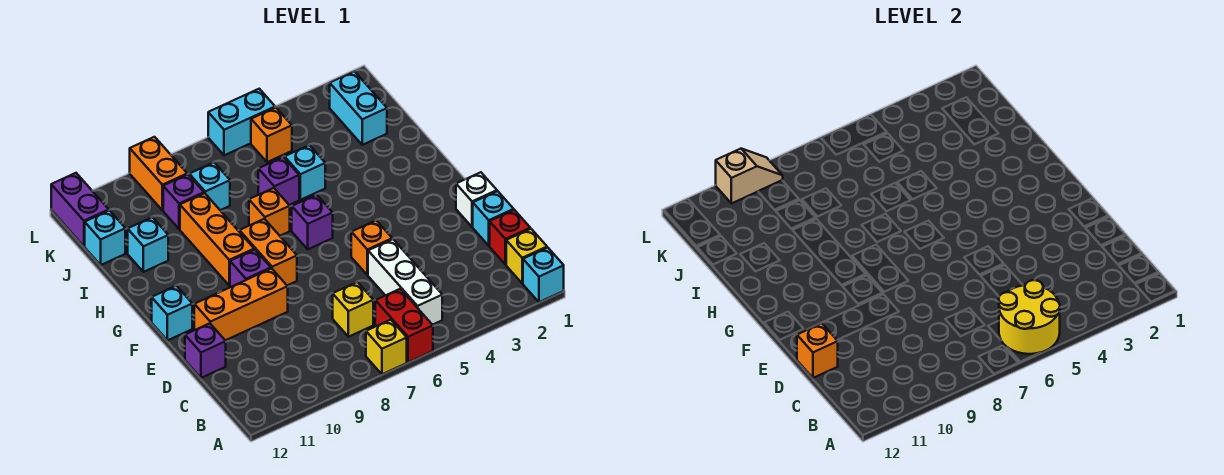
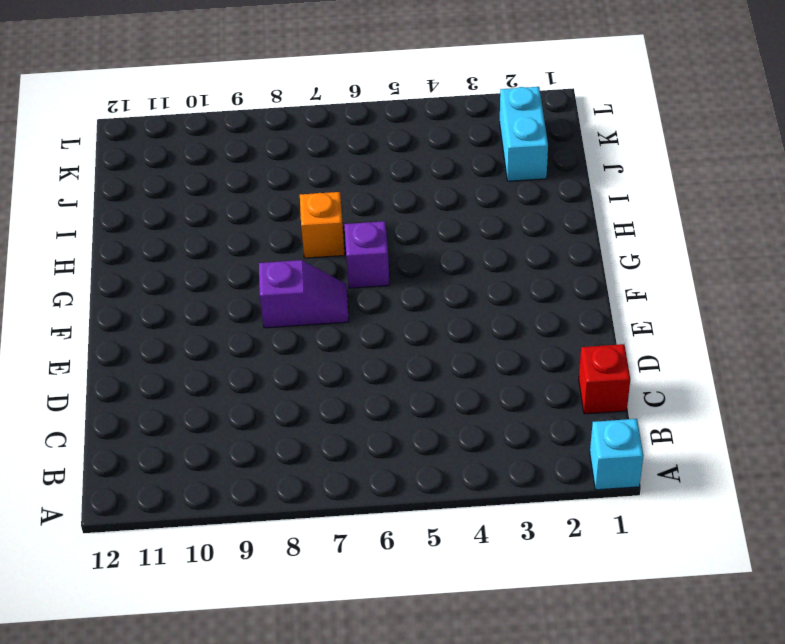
purple 1x2 slope [259,260,349,328] -> orange 1x2 brick [239,219,297,285]
none -> red 1x2 brick [375,289,433,362]
none -> yellow 1x1 brick [366,320,407,374]
none -> yellow 1x1 brick [506,229,547,283]
none -> white 1x3 brick [368,239,442,325]

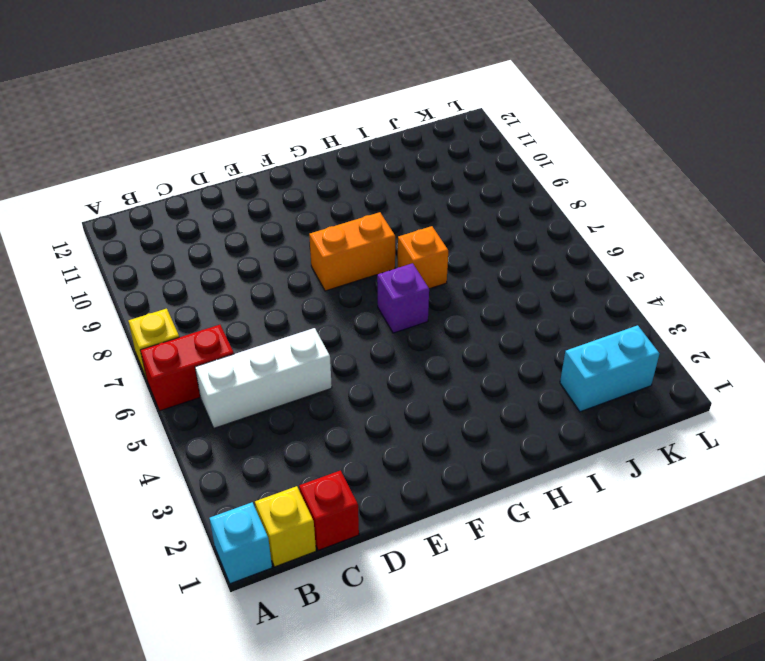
none -> yellow 1x1 brick [333,282,373,337]
none -> cyan 1x1 brick [473,191,514,246]
none -> purple 1x1 brick [185,323,226,378]
none -> white 1x1 brick [456,172,497,227]

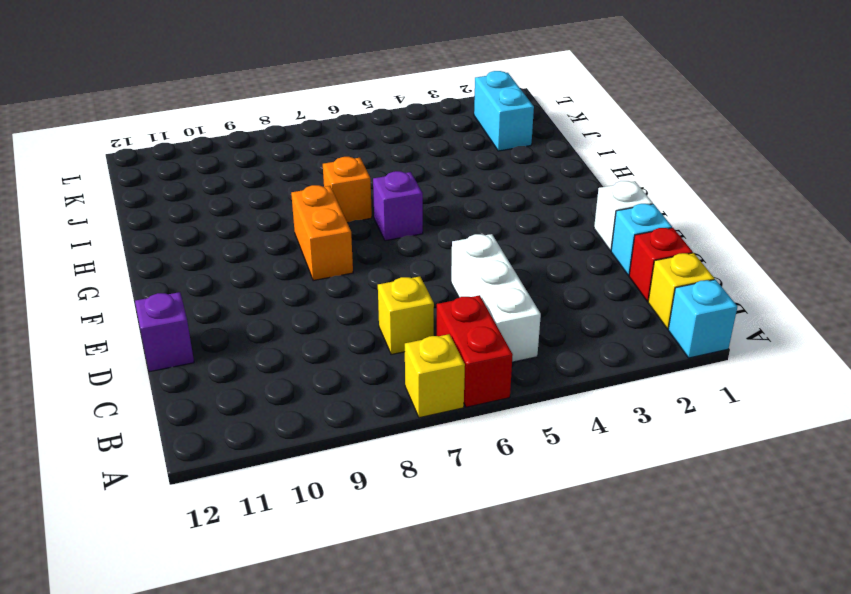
none -> orange 1x1 brick [351,220,392,275]
none -> orange 1x3 brick [194,268,288,340]
none -> purple 1x1 brick [230,250,271,287]
none -> cyan 1x1 brick [152,286,192,340]

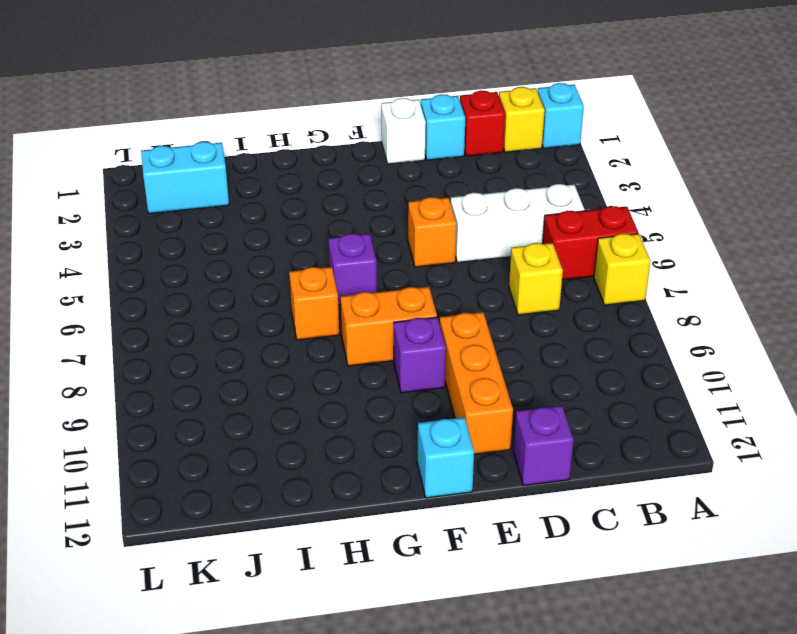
none -> orange 1x3 brick [180,193,254,285]
none -> cyan 1x1 brick [285,145,325,200]
none -> purple 1x1 brick [258,157,299,205]
none -> cyan 1x1 brick [128,217,168,272]

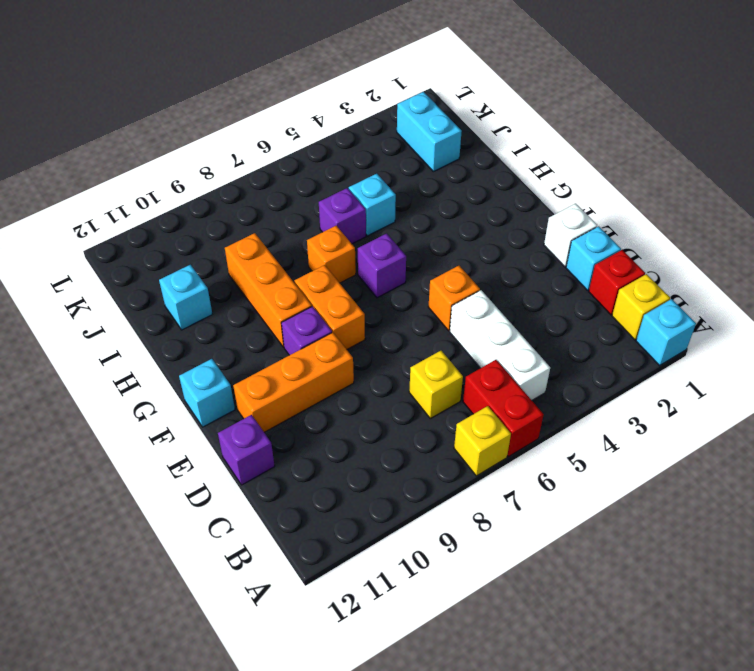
none -> cyan 1x1 brick [189,162,230,210]
none -> purple 1x1 brick [163,174,204,229]
none -> cyan 1x1 brick [85,211,125,265]
none -> orange 1x1 brick [251,107,292,162]

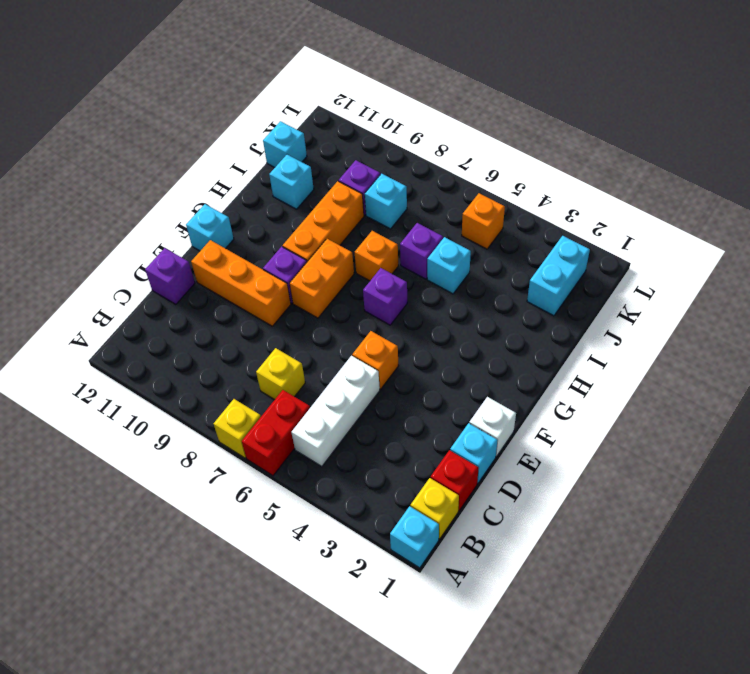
none -> orange 1x2 brick [130,137,187,210]
none -> purple 1x2 brick [51,173,109,246]
none -> cyan 1x2 brick [208,89,275,155]
none -> yellow 2x2 round brick [999,280,1060,354]

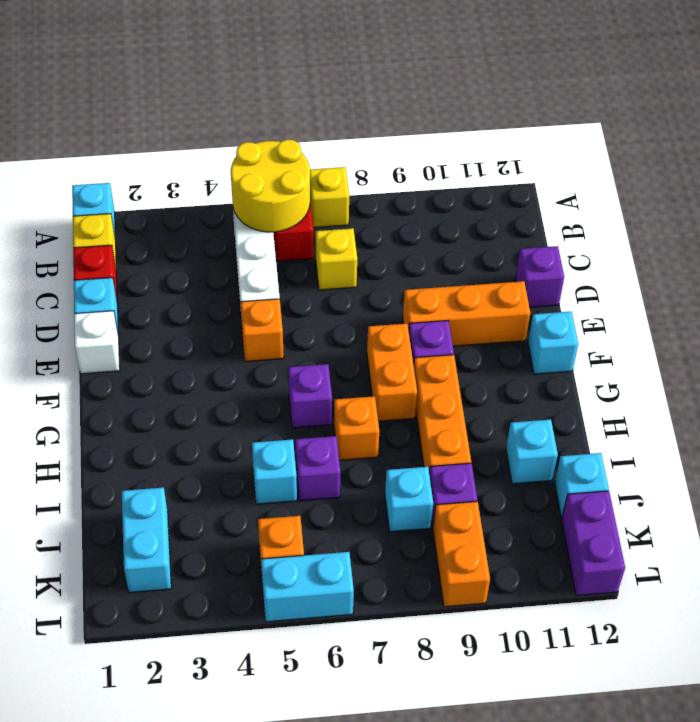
none -> orange 1x1 brick [797,323,838,378]
none -> tan 1x2 slope [716,149,783,203]

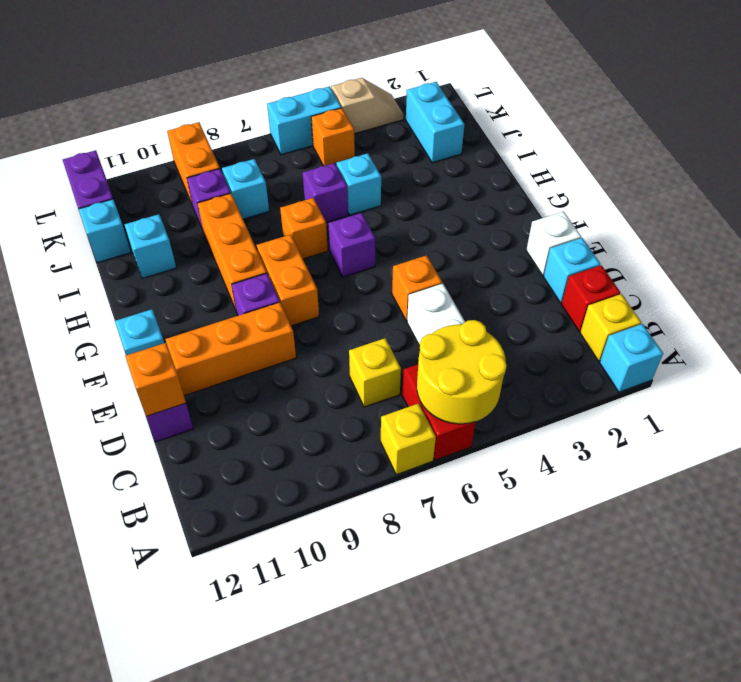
tan 1x2 slope [331,78,404,134] -> tan 1x2 slope moved to [716,149,783,203]

